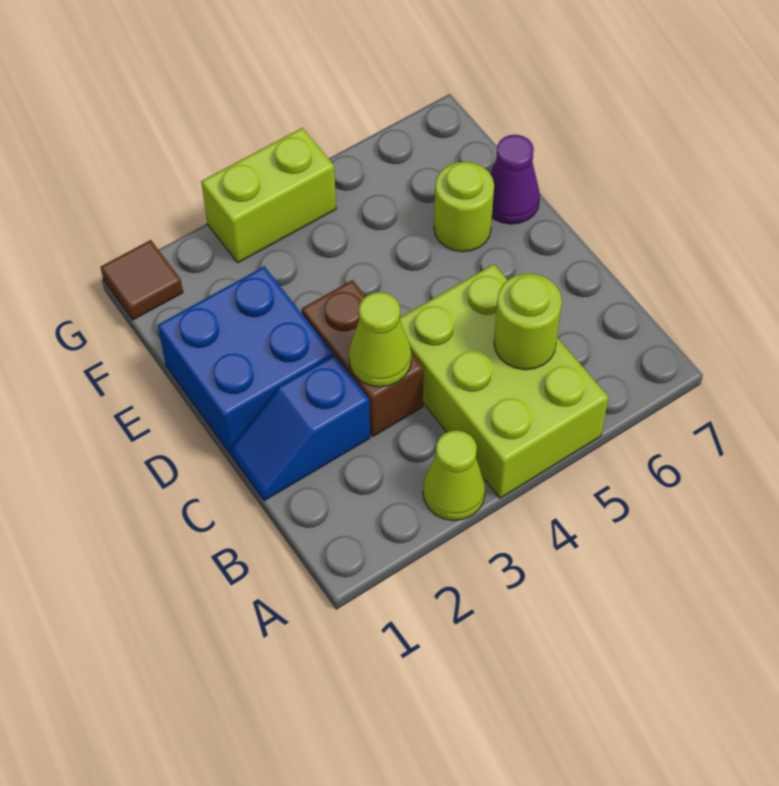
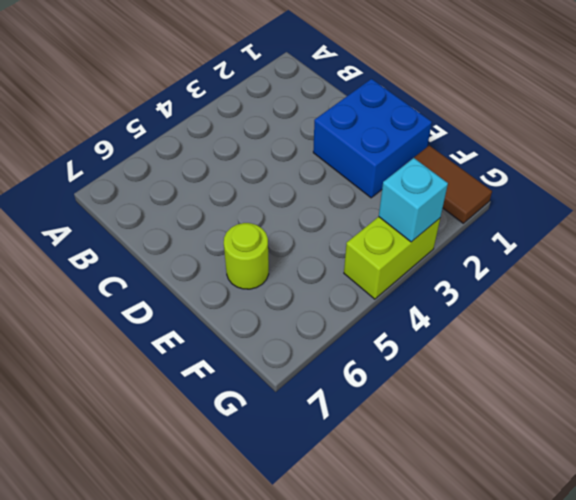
brown 1x2 tile [411,145,492,223] -> brown 1x1 tile [101,240,183,320]
cyan 1x1 brick [379,158,448,242] -> none
none -> lime 1x1 cone [423,431,486,521]
none -> lime 2x3 brick [400,264,608,498]

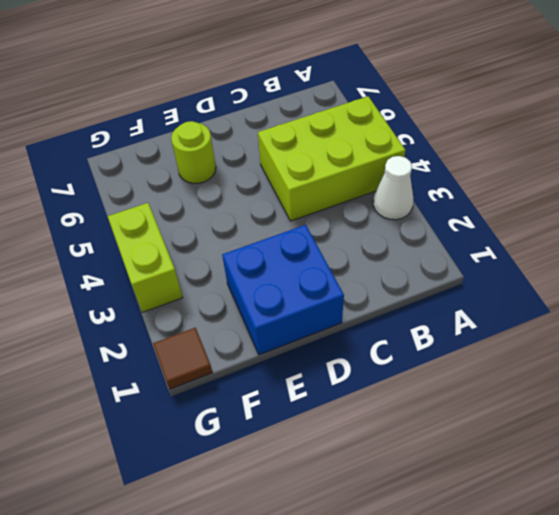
white 1x1 cone [373,156,413,220] -> lime 1x1 cone [423,431,486,521]
none -> blue 1x2 slope [231,355,370,501]
none -> brown 1x2 brick [302,280,424,436]

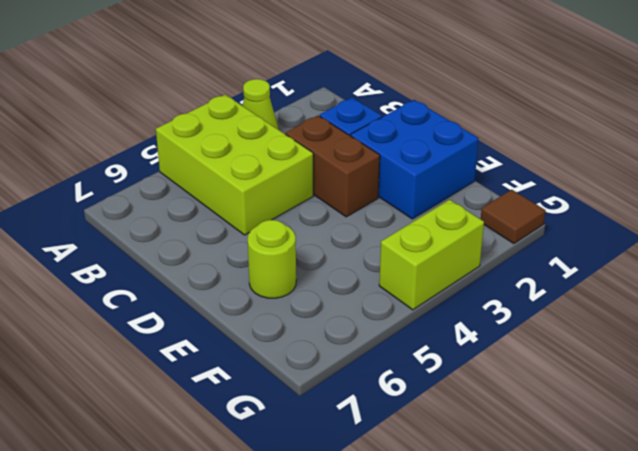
none -> purple 1x1 cone [490,135,540,224]
none -> lime 1x1 round brick [494,273,562,370]

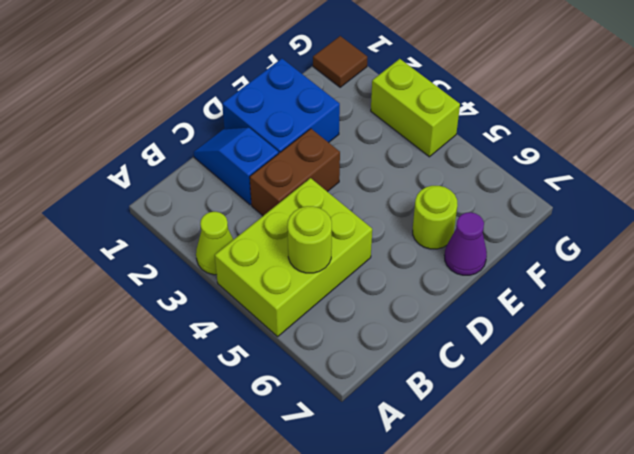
none -> lime 1x1 cone [349,292,412,387]

